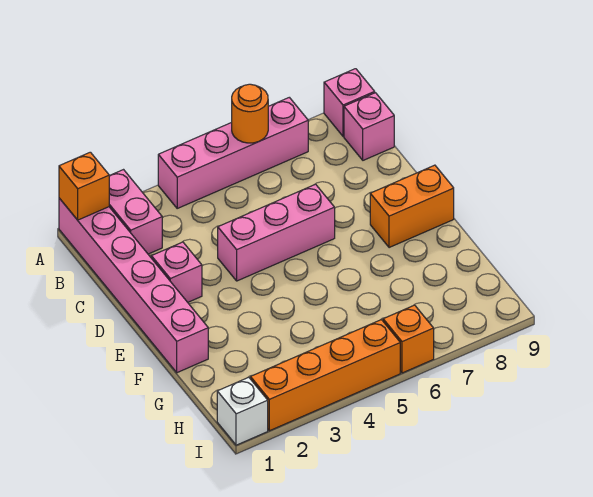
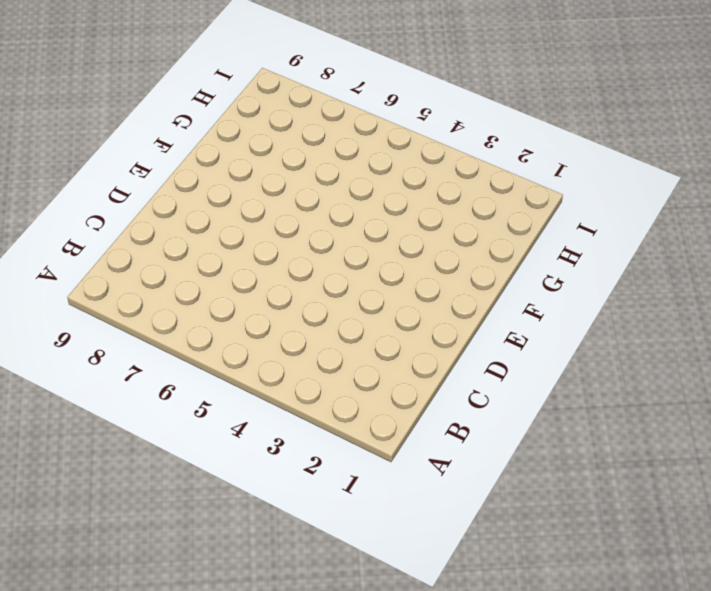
none -> pink 1x6 brick [59,198,208,373]
none -> pink 1x2 brick [109,170,162,254]
none -> pink 1x4 brick [158,97,308,208]

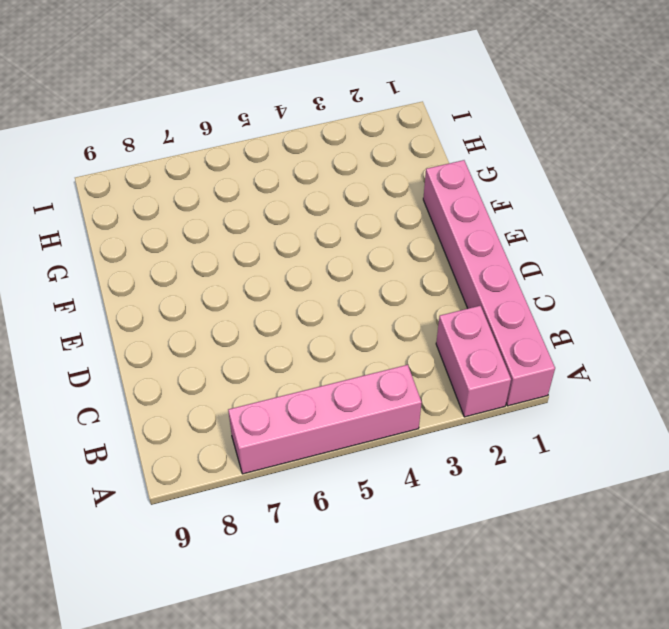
none -> pink 1x1 brick [324,69,375,136]
none -> pink 1x1 brick [344,93,394,160]
none -> pink 1x1 brick [151,242,202,302]

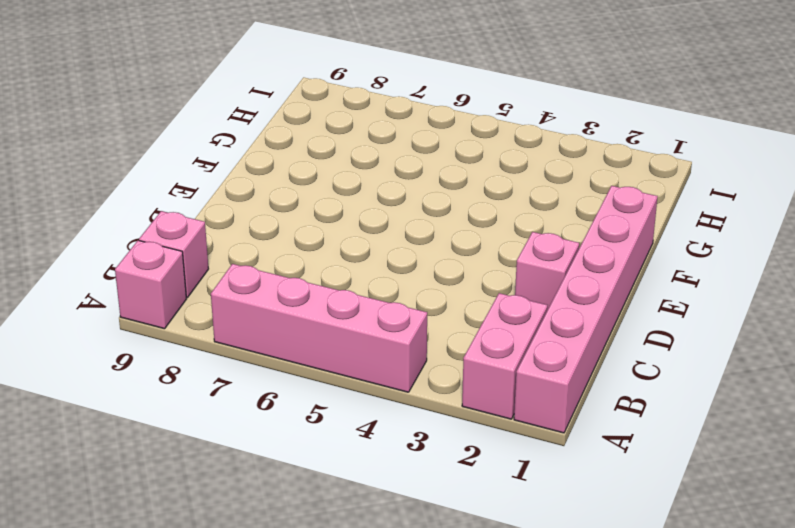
none -> pink 1x3 brick [218,184,335,281]
none -> orange 1x2 brick [370,165,454,248]
none -> white 1x1 brick [217,377,268,445]

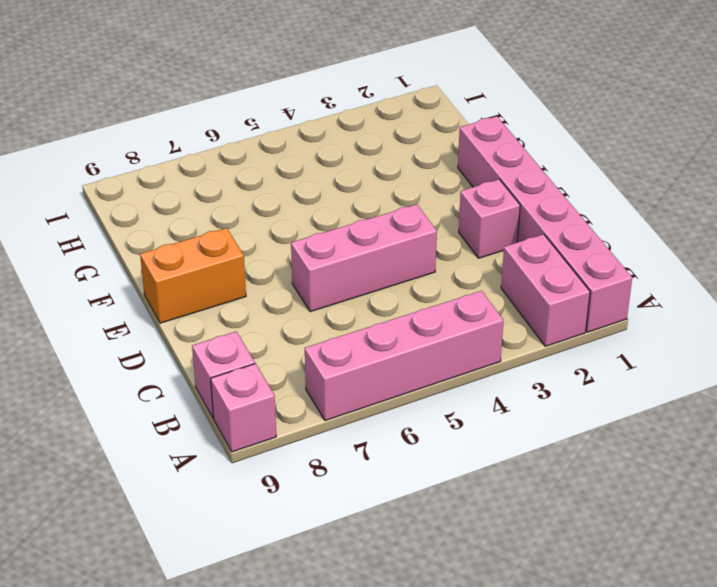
none -> white 1x1 brick [217,377,268,445]
none -> orange 1x4 brick [250,320,400,431]
none -> orange 1x1 brick [383,305,434,373]

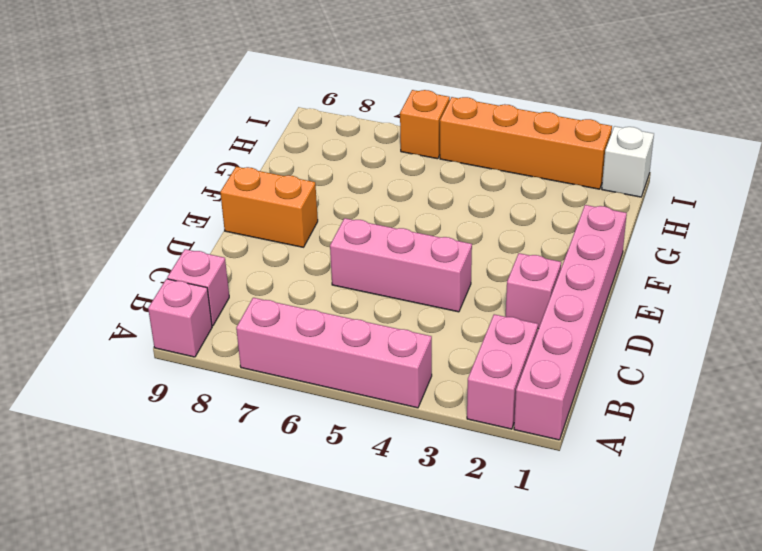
none -> orange 1x1 brick [59,152,109,220]
none -> orange 1x1 round brick [232,84,268,143]

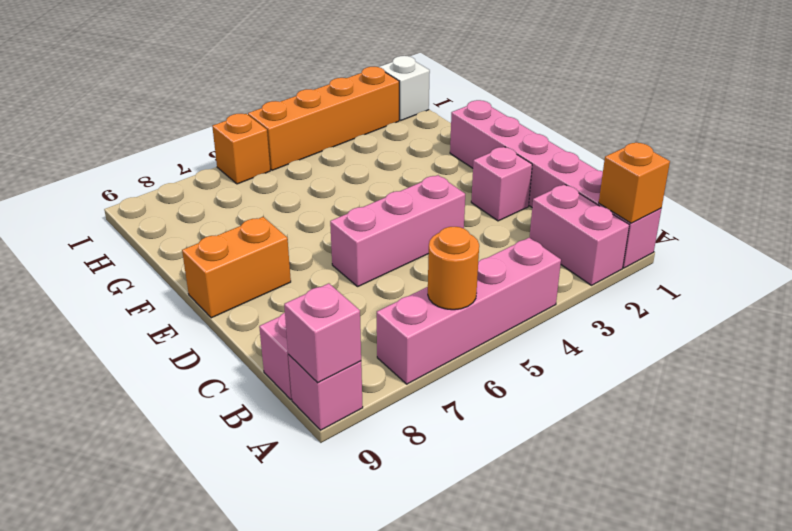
pink 1x1 brick [284,283,361,383] -> none

